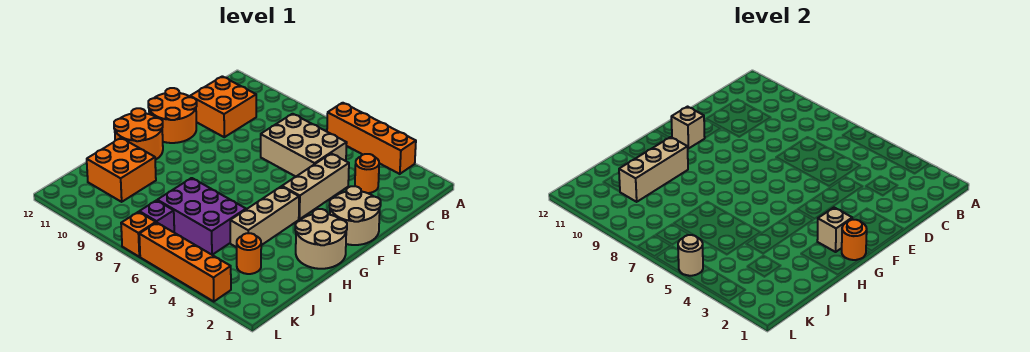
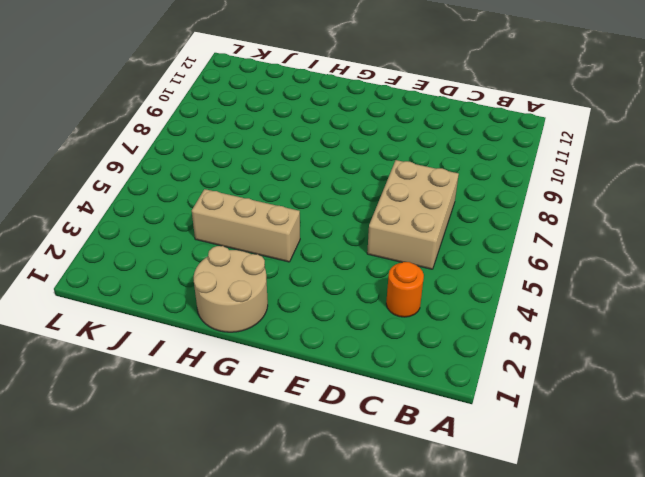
none -> orange 1x4 brick [327,103,416,174]
none -> orange 2x2 brick [190,76,256,137]
none -> tan 1x3 brick [282,154,349,219]

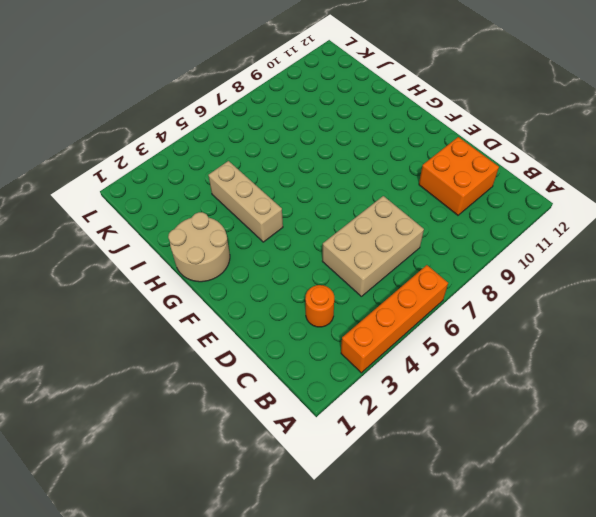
none -> tan 1x3 brick [282,154,349,219]
none -> tan 2x2 round brick [329,186,381,245]
none -> orange 2x2 round brick [148,88,197,143]

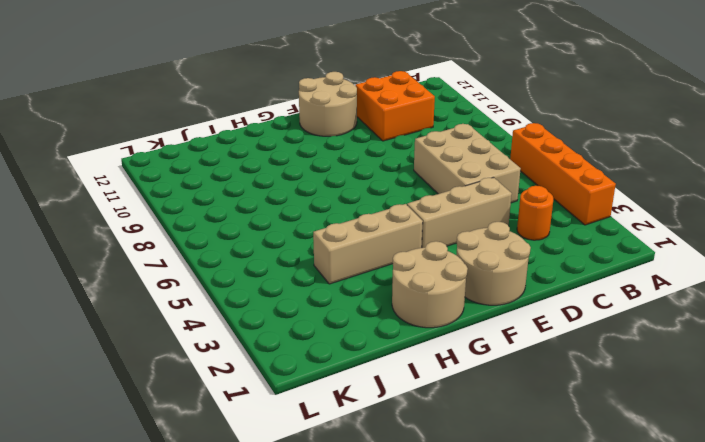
tan 2x2 round brick [299,72,357,136] -> orange 2x2 round brick [148,88,197,143]
none -> orange 2x2 round brick [114,108,163,160]
none -> purple 2x3 brick [157,178,246,255]
none -> orange 2x2 brick [87,138,156,202]

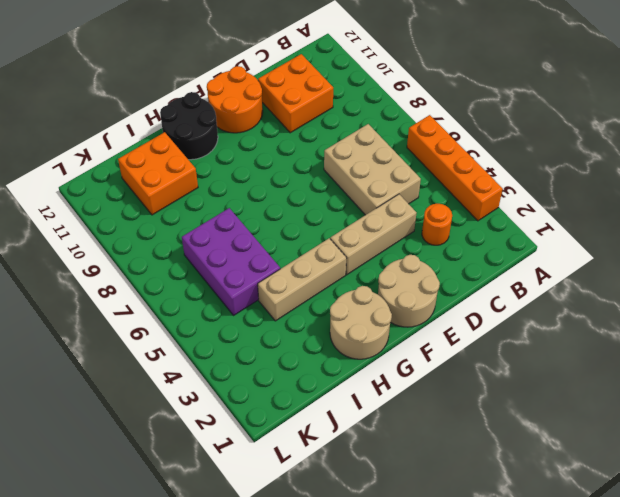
black 2x2 round brick [160,92,218,160] -> orange 2x2 round brick [114,108,163,160]
none -> orange 1x1 round brick [237,233,261,274]
none -> purple 1x1 brick [139,200,174,232]
none -> orange 1x4 brick [139,223,231,301]

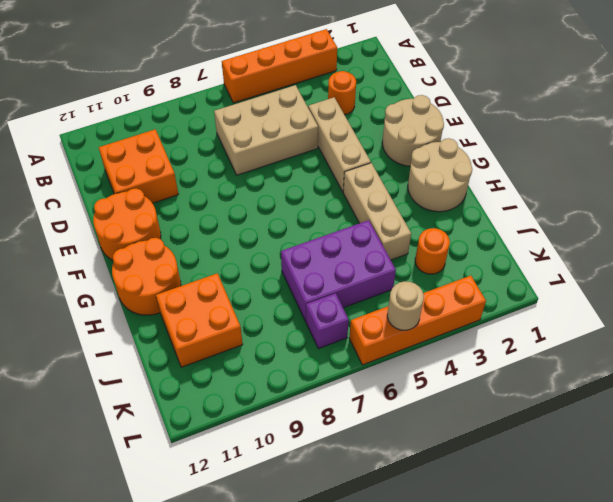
none -> orange 1x1 brick [121,212,156,257]
none -> tan 1x1 brick [671,107,705,149]
none -> orange 1x1 round brick [842,220,867,260]

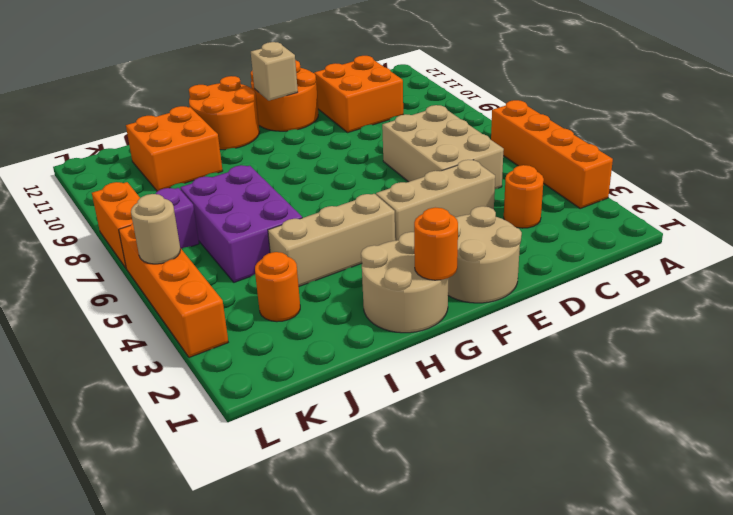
orange 1x2 brick [92,182,140,268] -> orange 1x1 brick [121,212,156,257]
none -> tan 1x1 brick [817,208,852,252]
none -> tan 1x3 brick [619,137,688,202]

